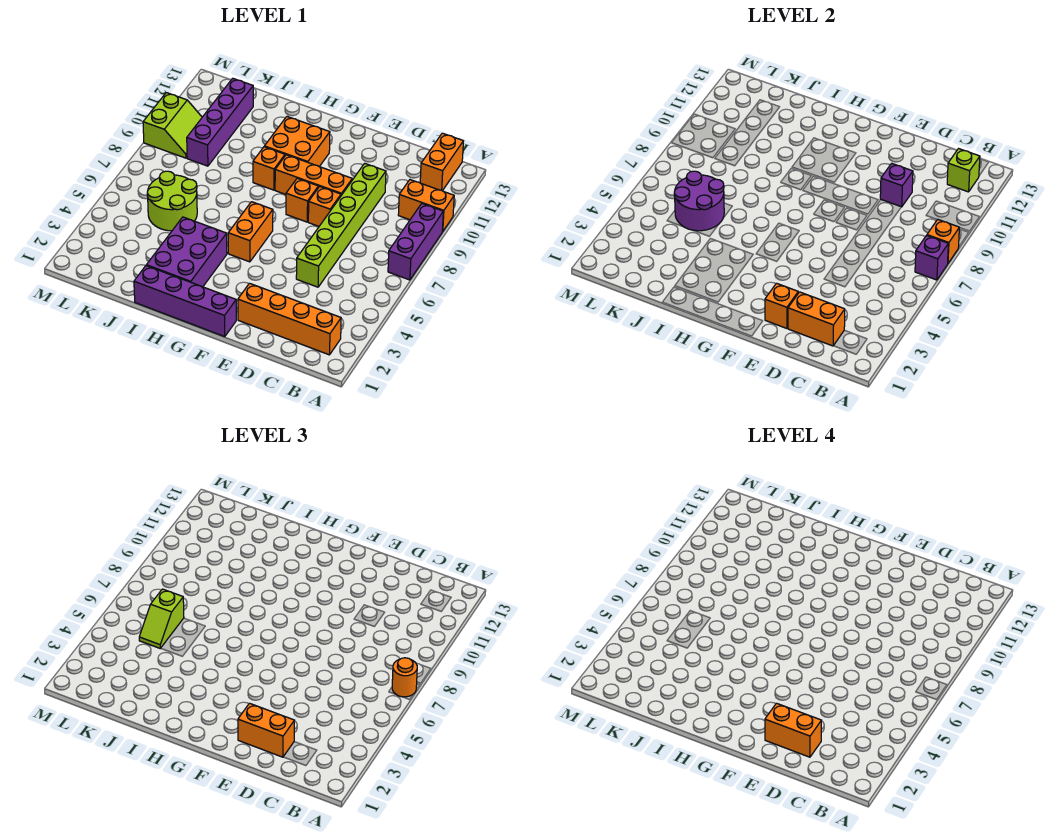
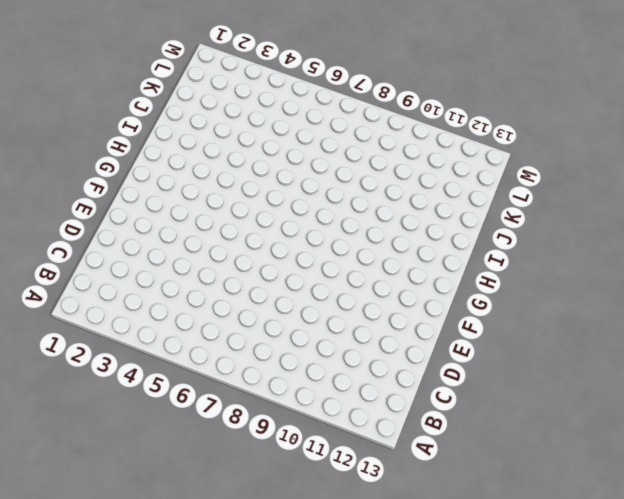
none -> purple 1x3 brick [388,204,443,280]
none -> orange 1x2 brick [398,180,454,232]
none -> orange 1x4 brick [238,283,341,355]

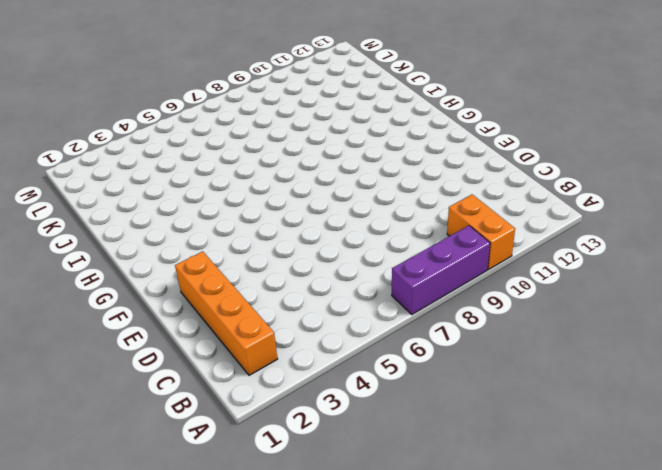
none -> orange 1x2 brick [420,133,463,191]
none -> lime 1x6 brick [296,163,386,287]
none -> orange 1x1 brick [308,187,341,226]

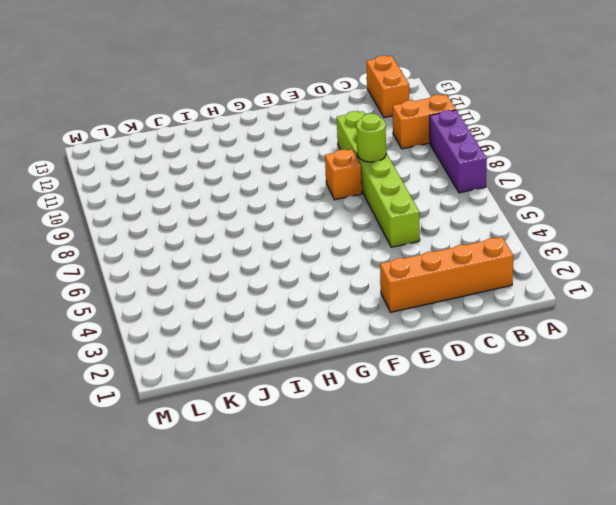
lime 1x1 round brick [356,113,386,162] -> none
none -> orange 1x3 brick [275,155,352,195]
none -> purple 1x4 brick [134,266,236,337]
none -> orange 1x1 brick [286,178,318,222]

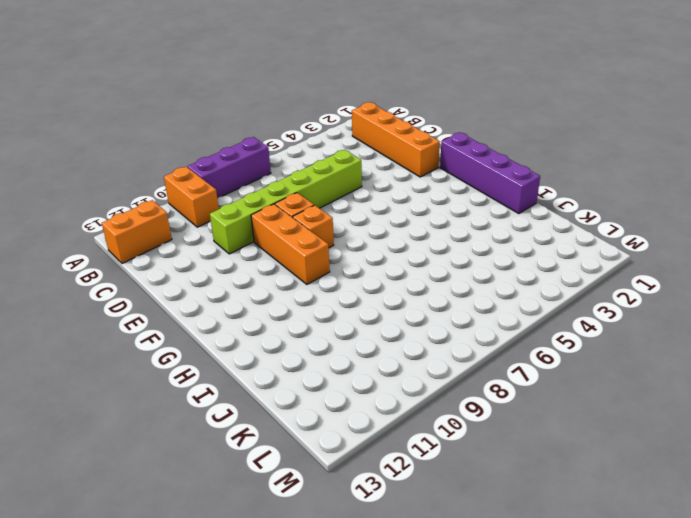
none -> orange 1x2 brick [228,202,273,262]
none -> orange 2x2 brick [264,117,330,167]
none -> purple 2x3 brick [146,217,227,287]

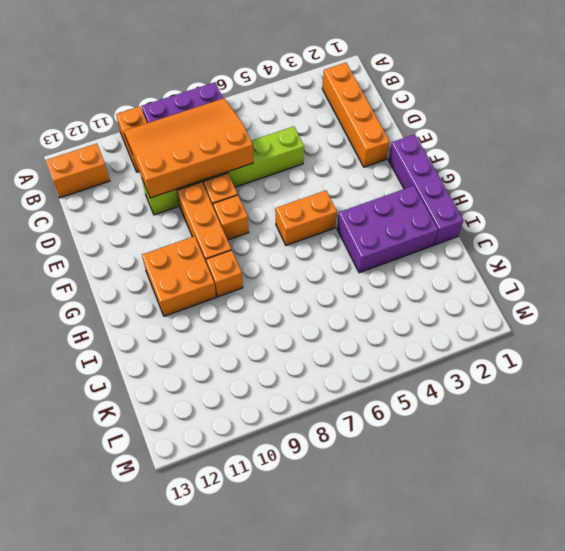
orange 3x4 slope [124,98,253,198] -> purple 1x1 brick [880,163,913,207]
none -> lime 2x2 round brick [147,171,197,231]
none -> purple 1x4 brick [187,78,253,166]
none -> lime 2x2 slope [143,93,202,158]

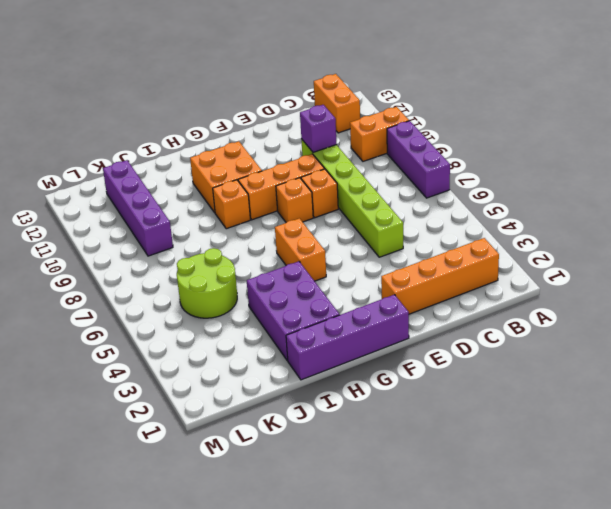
none -> lime 2x2 slope [143,93,202,158]
none -> purple 1x1 brick [915,235,948,280]
none -> orange 1x1 brick [927,219,959,263]

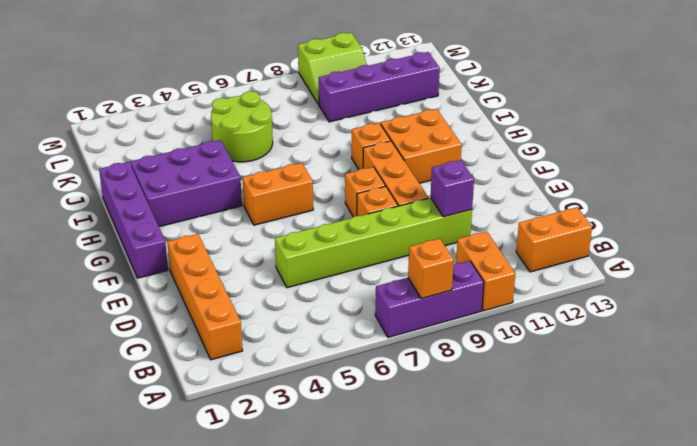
none -> purple 1x1 brick [915,235,948,280]
none -> lime 1x1 brick [947,149,980,192]
none -> orange 1x2 brick [788,292,845,346]

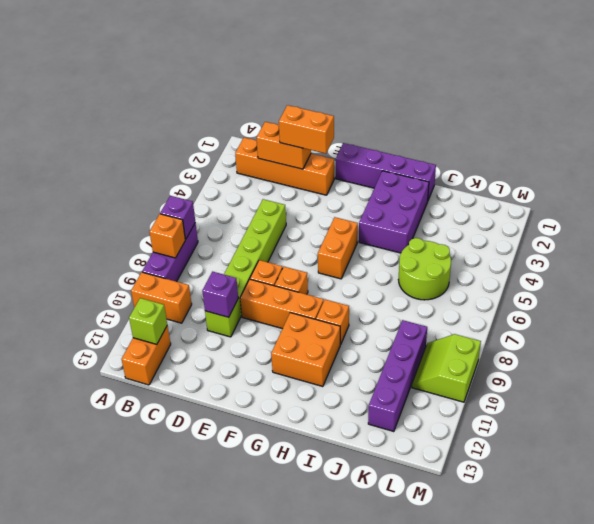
none -> orange 1x1 brick [765,283,798,328]
none -> purple 2x2 round brick [674,171,724,231]
none -> orange 1x1 round brick [392,658,417,697]

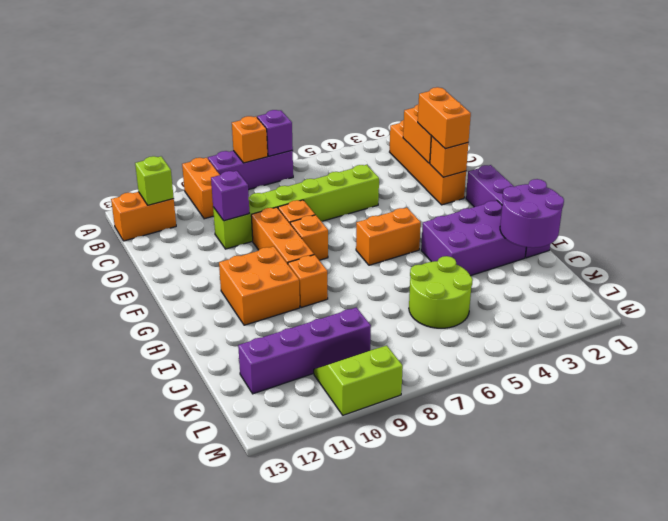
purple 2x2 round brick [500,179,564,248] -> purple 2x2 round brick moved to [674,171,724,231]
none -> orange 1x1 round brick [392,658,417,697]
none -> lime 1x2 slope [139,589,184,648]
none -> orange 1x2 brick [765,703,821,757]

